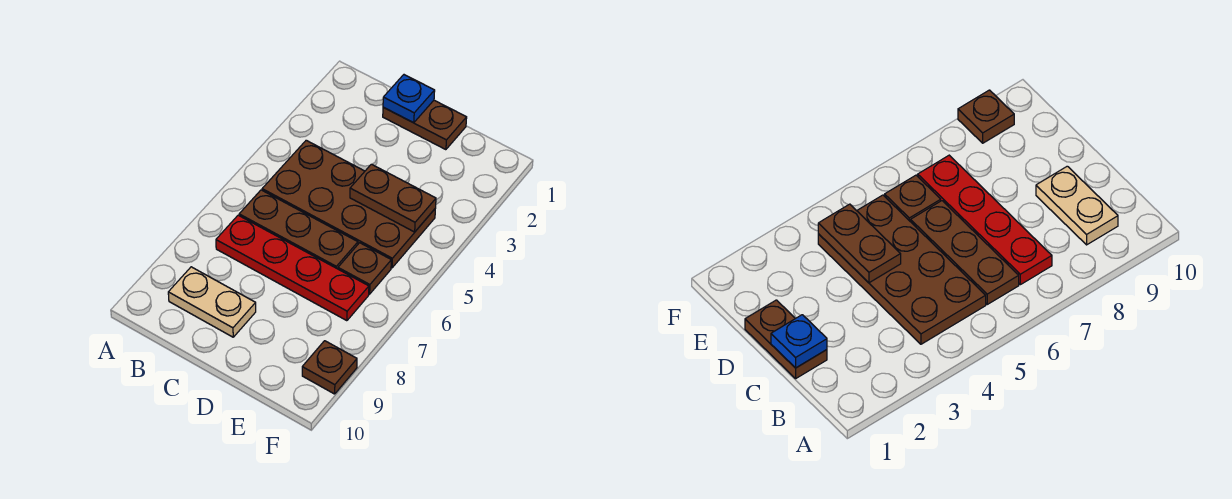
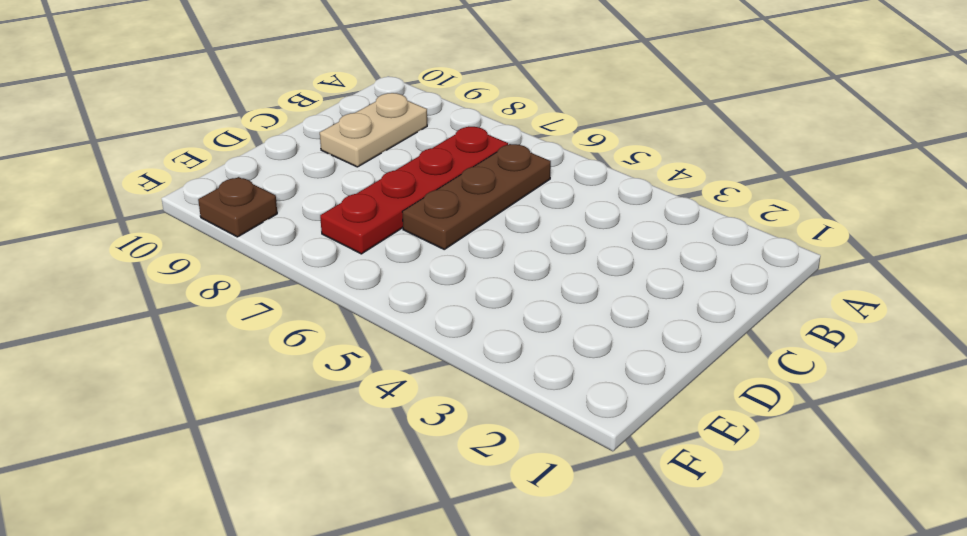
none -> brown 2x4 plate [262,140,435,268]
none -> brown 1x2 plate [383,100,467,150]

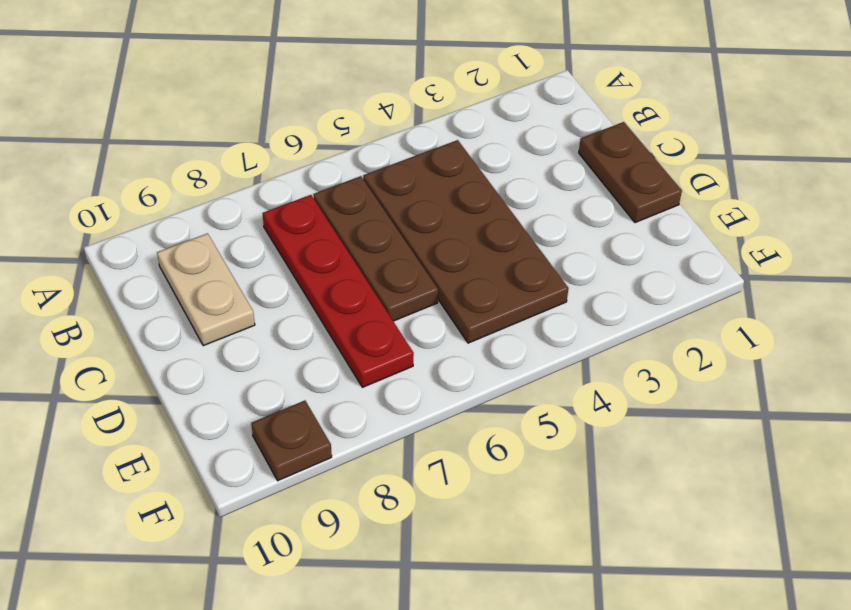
none -> brown 1x1 plate [338,243,391,294]
none -> blue 1x1 plate [383,75,435,123]

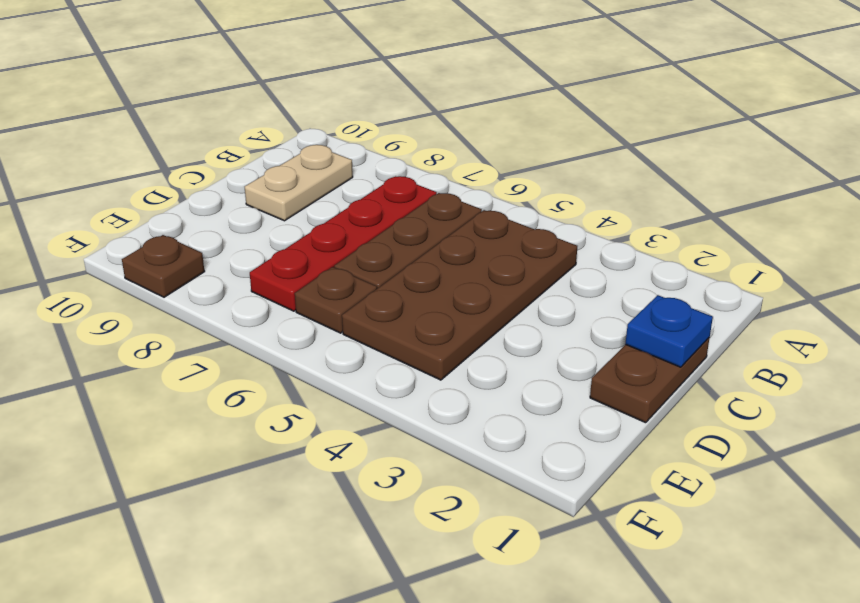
none -> brown 1x2 plate [350,164,436,232]

